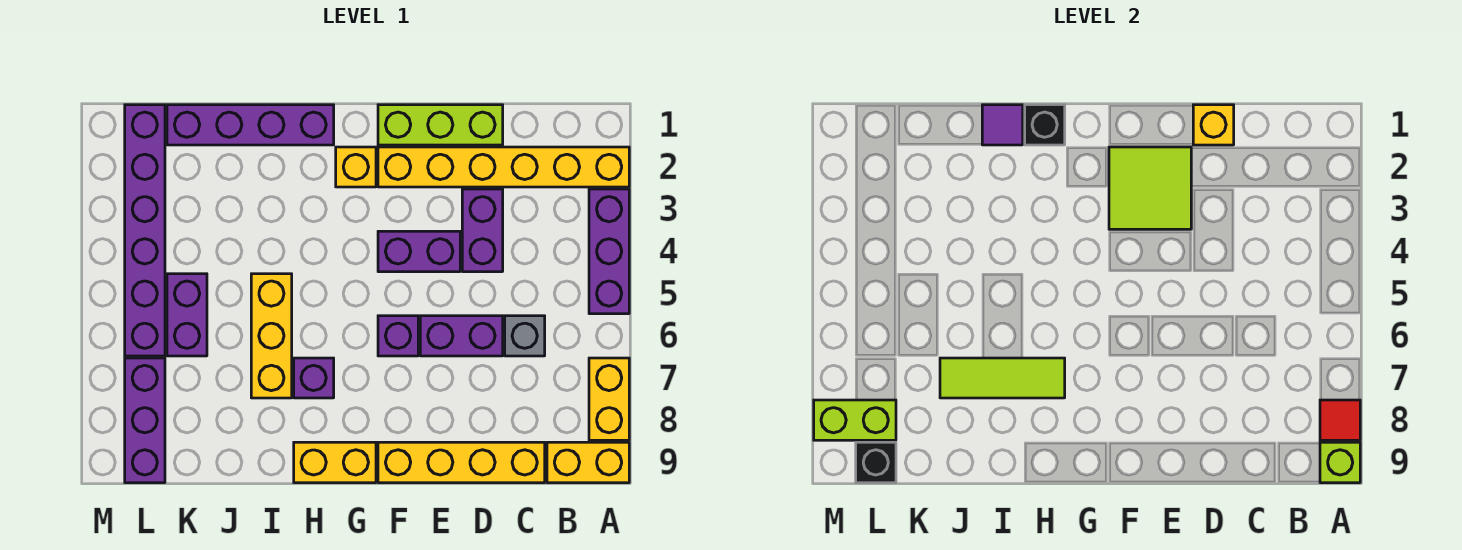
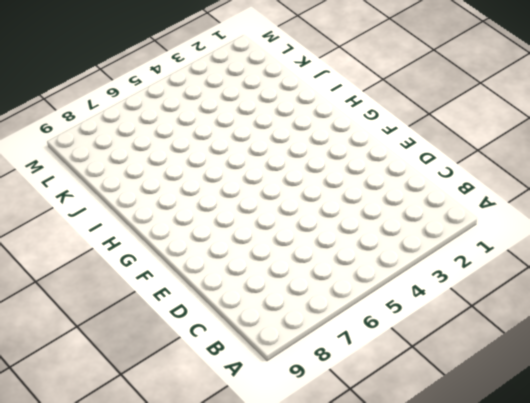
none -> yellow 1x6 brick [378,147,629,187]
none -> purple 1x3 brick [589,189,629,314]
none -> yellow 1x2 brick [589,358,629,440]

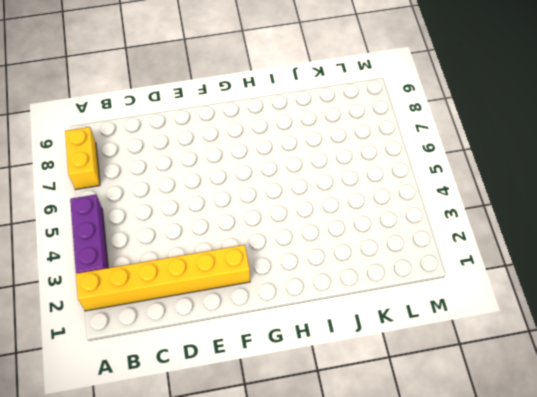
none -> yellow 1x2 brick [547,442,629,483]
none -> grey 1x1 brick [505,316,545,356]
none -> yellow 1x4 brick [378,442,545,483]

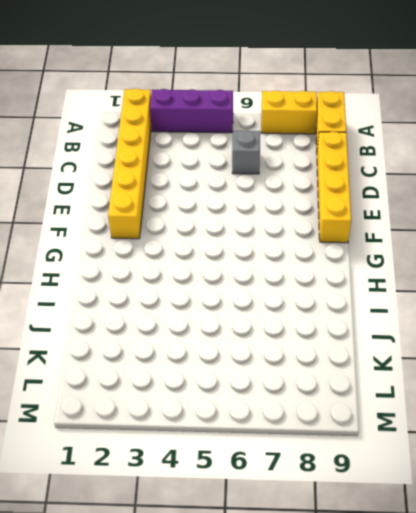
none -> lime 1x3 brick [378,105,503,145]
none -> purple 1x2 brick [462,189,503,272]
none -> purple 1x2 brick [420,316,503,356]

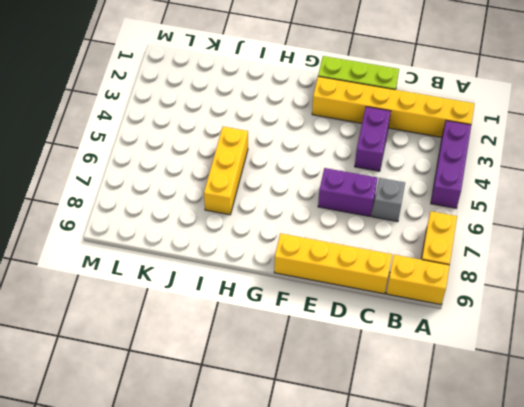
none -> purple 1x2 brick [378,231,460,272]
none -> purple 1x1 brick [378,316,418,356]
none -> yellow 1x1 brick [336,147,376,187]

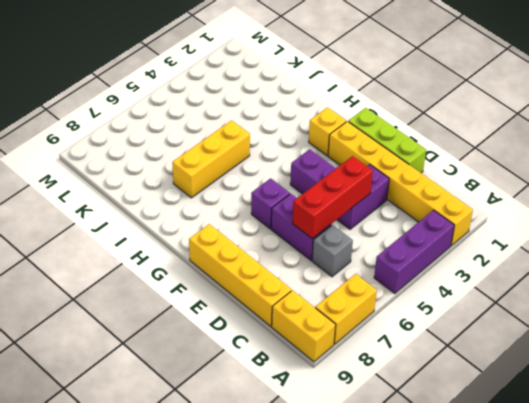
red 1x3 brick [292,156,373,239] -> none
none -> yellow 1x2 brick [294,442,376,483]
none -> purple 1x4 brick [167,105,334,145]
none -> purple 1x1 brick [294,358,334,398]

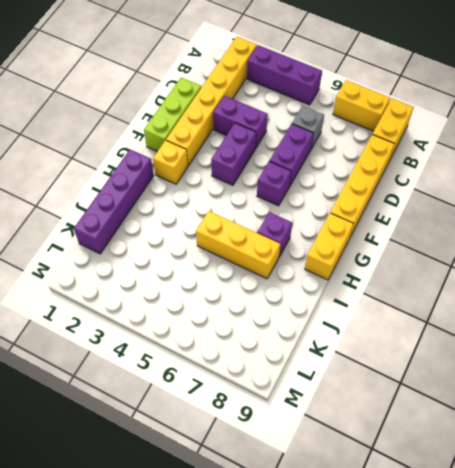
none -> purple 1x2 brick [167,274,207,356]
none -> purple 1x6 brick [125,105,165,356]
none -> purple 1x3 brick [125,358,165,483]

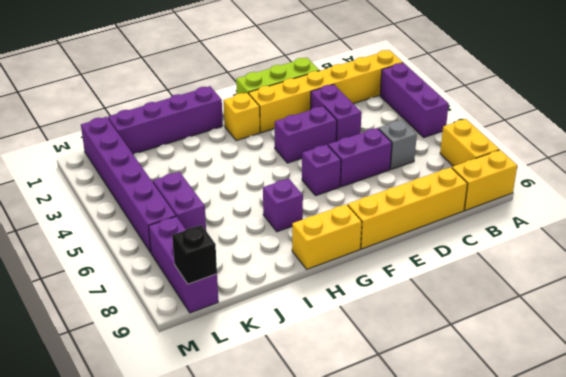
none -> yellow 1x3 brick [251,274,292,398]
none -> red 1x1 tile [1320,400,1360,440]
none -> lime 1x1 brick [1320,442,1360,483]

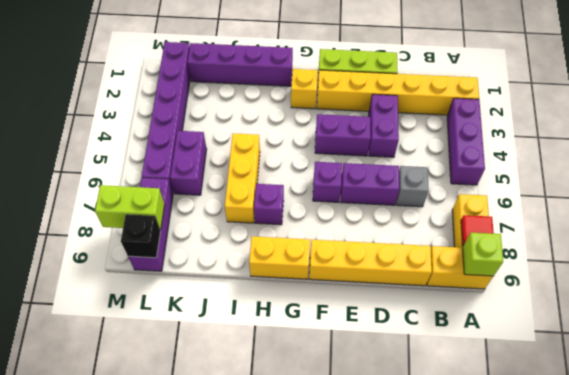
none -> yellow 1x1 brick [1193,105,1234,145]
none -> lime 2x2 tile [1109,147,1191,229]
none -> black 1x1 brick [1025,105,1065,145]

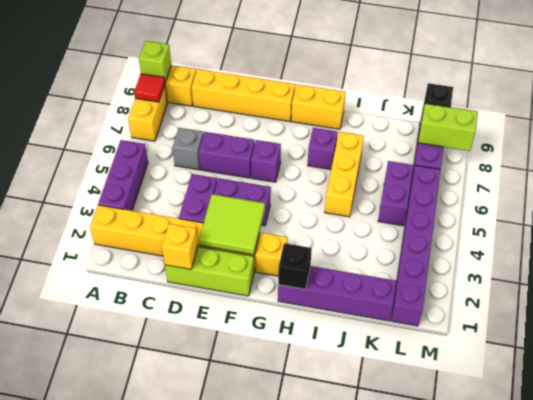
none -> lime 1x3 tile [940,358,1065,398]
none -> purple 1x1 tile [982,105,1023,145]

